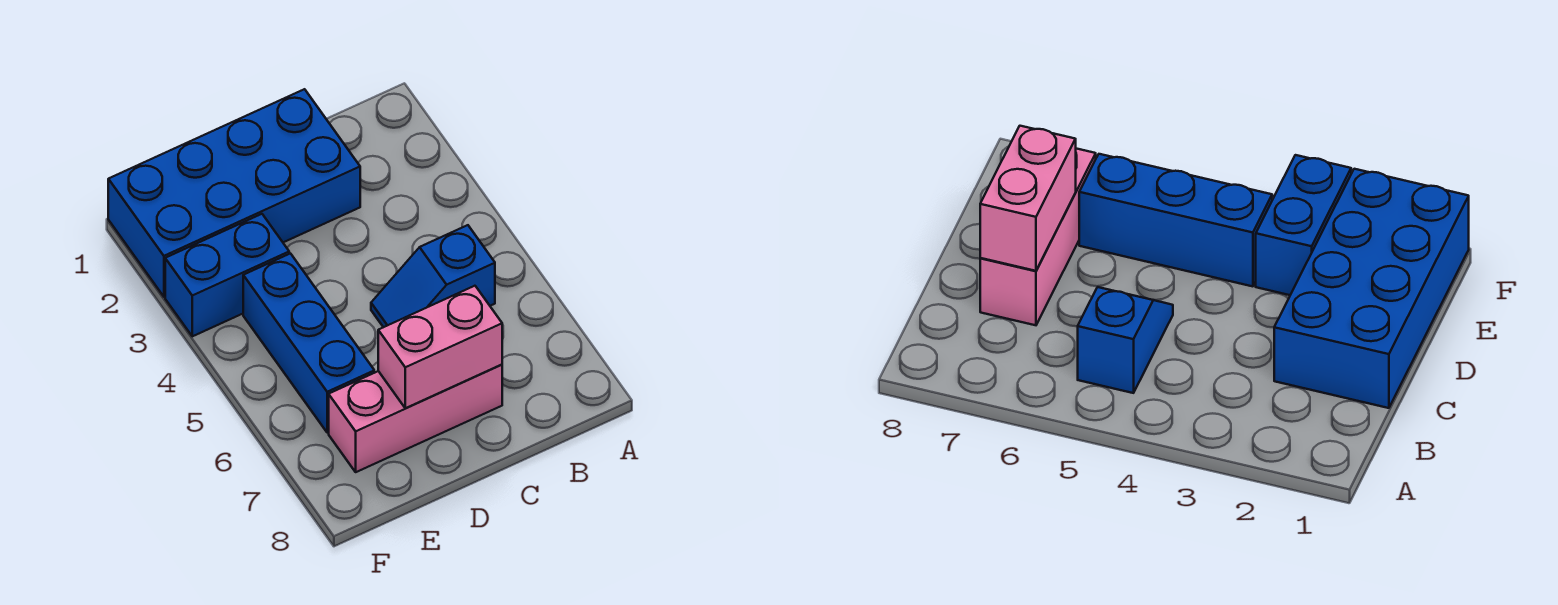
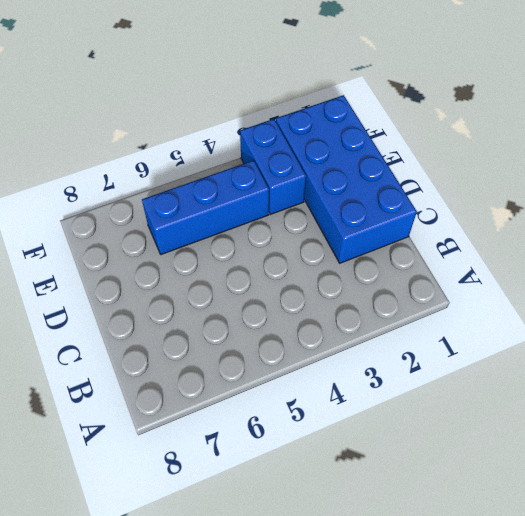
none -> blue 1x2 slope [371,225,495,327]
none -> pink 1x3 brick [329,365,502,472]

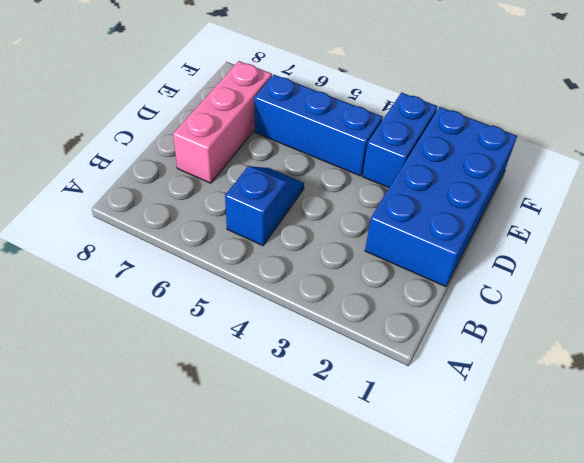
none -> pink 1x2 brick [378,286,502,408]

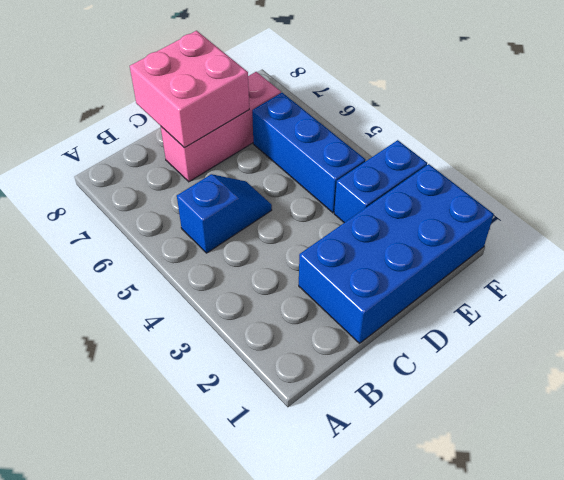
pink 2x2 brick [130,31,249,148] -> pink 1x2 brick [378,286,502,408]

